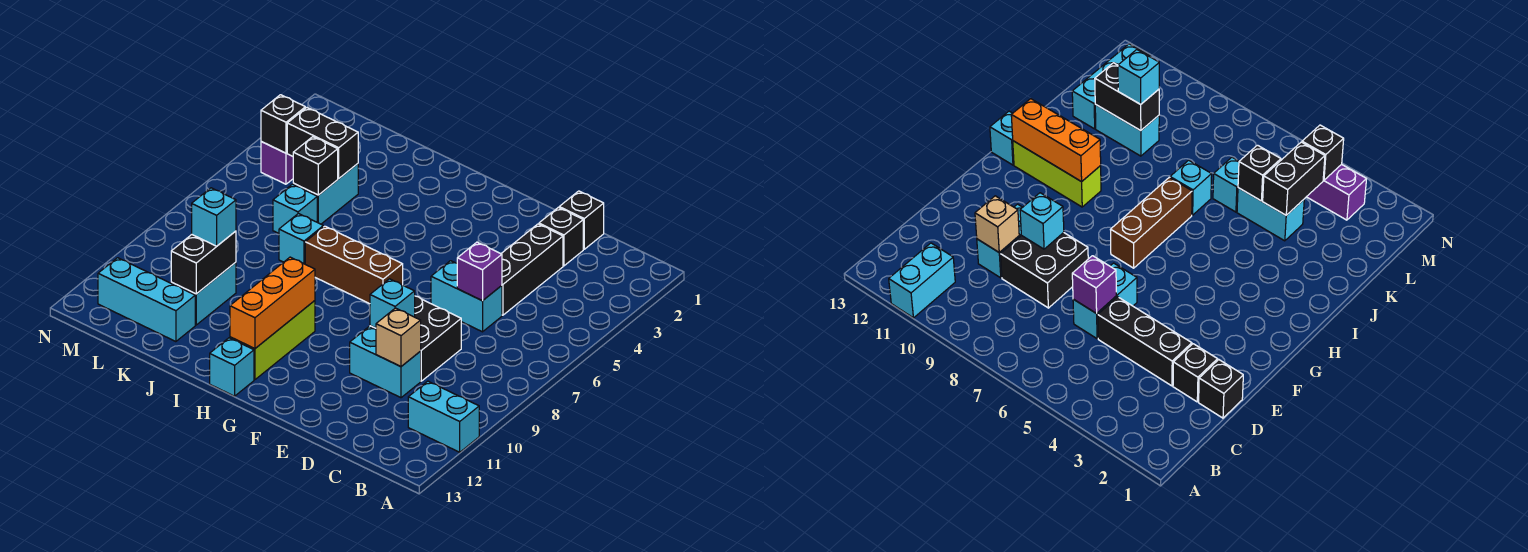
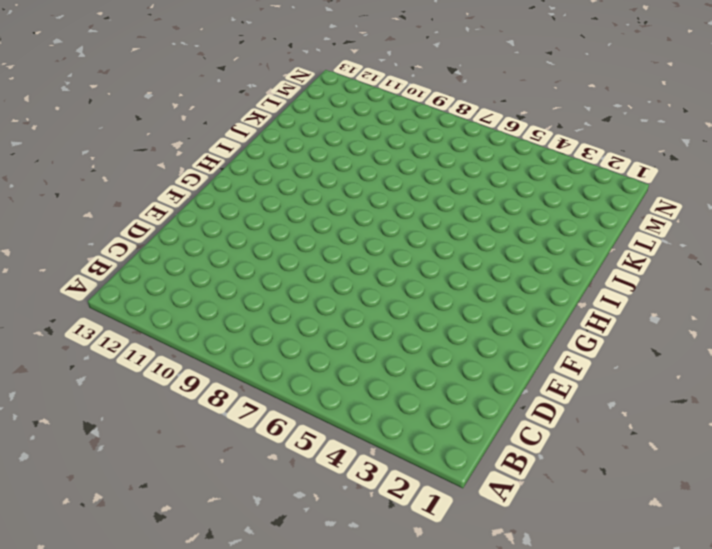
none -> cyan 1x2 brick [408,381,479,452]
none -> black 1x1 brick [559,191,604,249]
none -> black 1x1 brick [539,207,583,266]

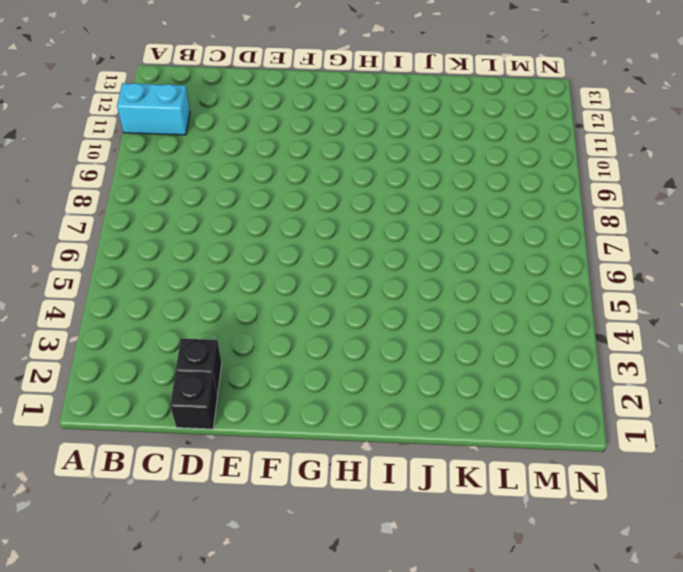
none -> black 1x3 brick [501,224,563,315]
none -> cyan 1x2 brick [431,261,502,332]
none -> black 2x2 brick [370,296,461,381]

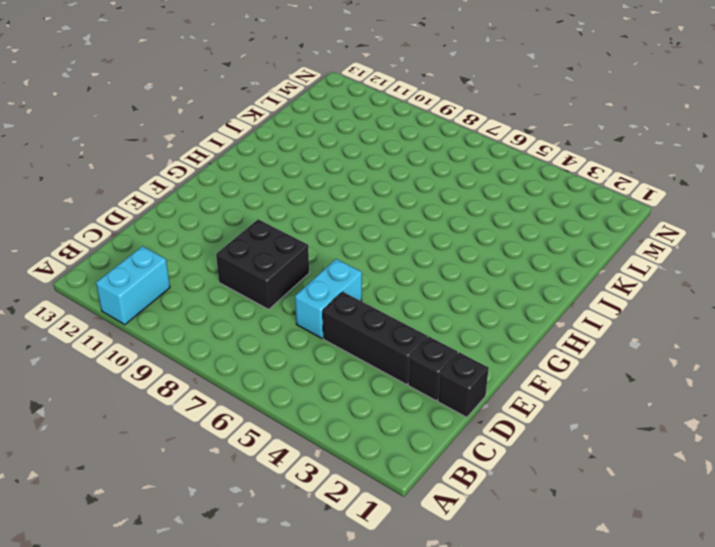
none -> cyan 1x2 brick [350,327,421,398]
none -> brown 1x3 brick [305,226,403,304]
none -> lime 1x3 brick [230,301,315,380]

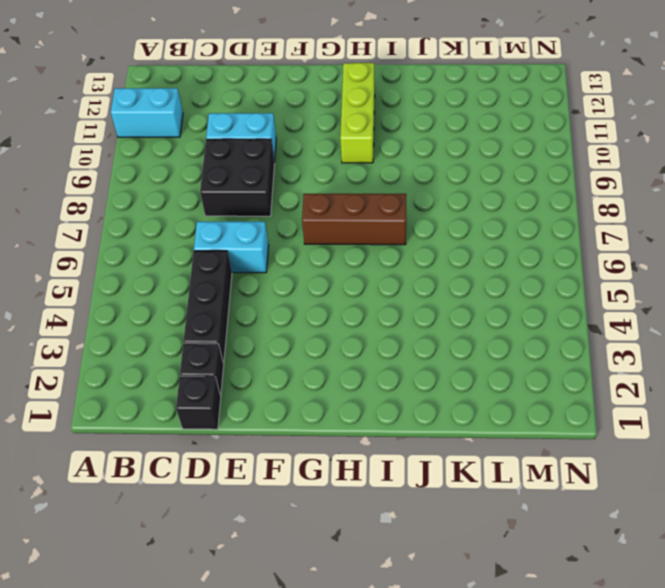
none -> cyan 1x1 brick [210,338,254,396]
none -> cyan 1x1 brick [279,214,323,264]
none -> cyan 1x2 brick [293,164,358,224]

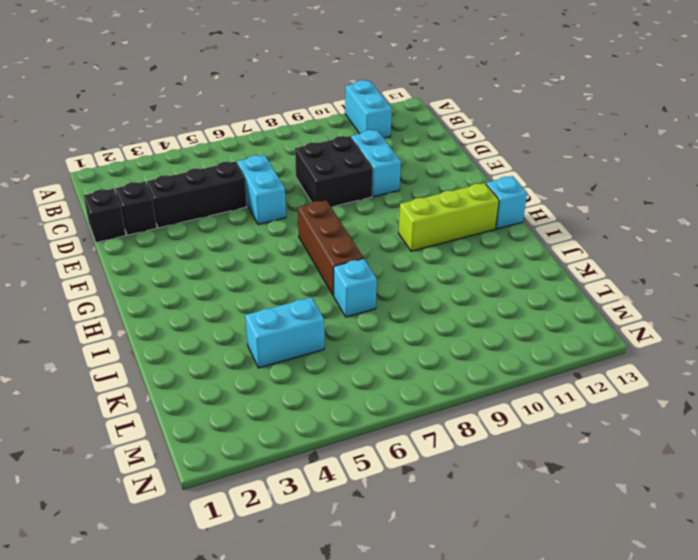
none -> cyan 1x1 brick [273,184,317,233]
none -> cyan 1x2 brick [171,262,236,325]
none -> cyan 1x3 brick [98,258,195,342]

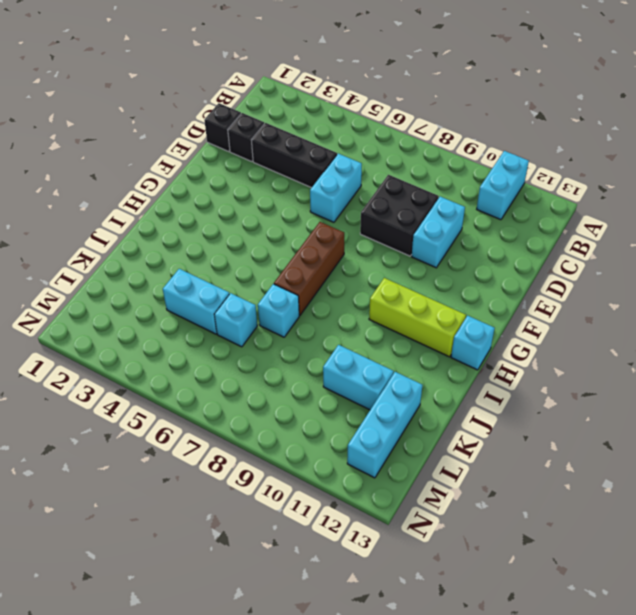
none -> purple 1x2 brick [261,142,293,184]
none -> purple 1x1 brick [457,242,502,301]
none -> tan 1x1 brick [376,308,421,367]

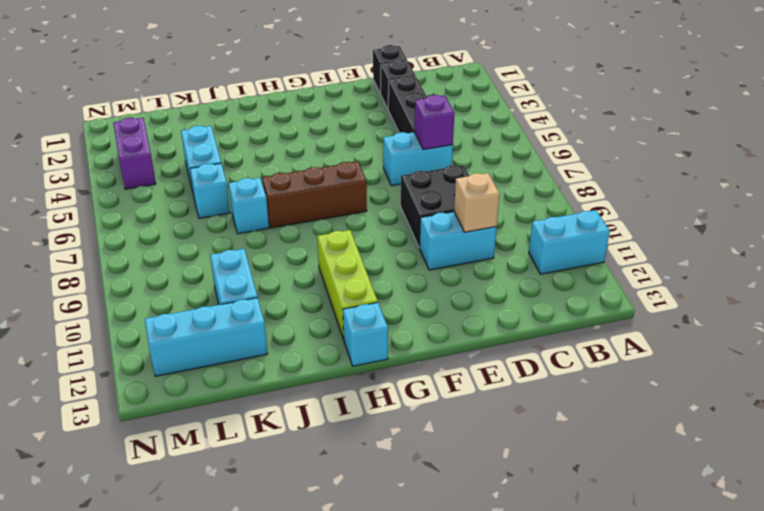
none -> cyan 1x1 brick [370,279,415,328]
none -> orange 1x3 brick [230,257,315,349]
none -> black 1x2 brick [287,108,358,178]

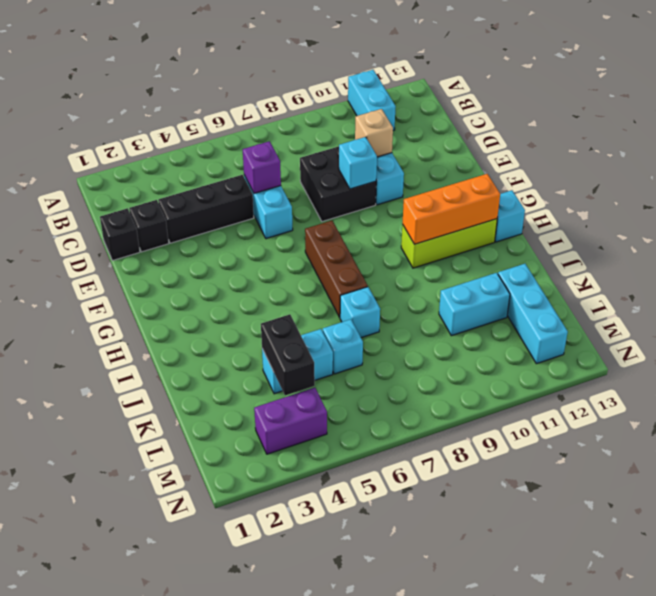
none -> black 1x1 brick [293,137,338,195]
none -> black 1x2 brick [171,231,236,294]
none -> black 1x1 brick [261,95,305,153]

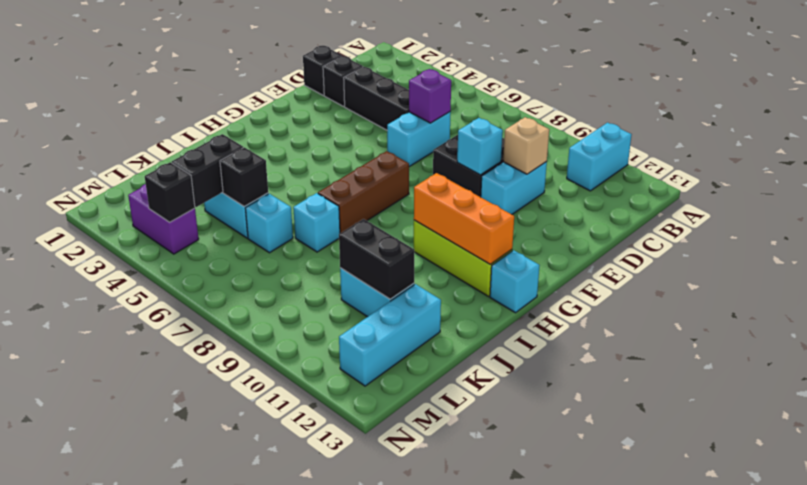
none -> cyan 1x1 brick [192,188,236,246]

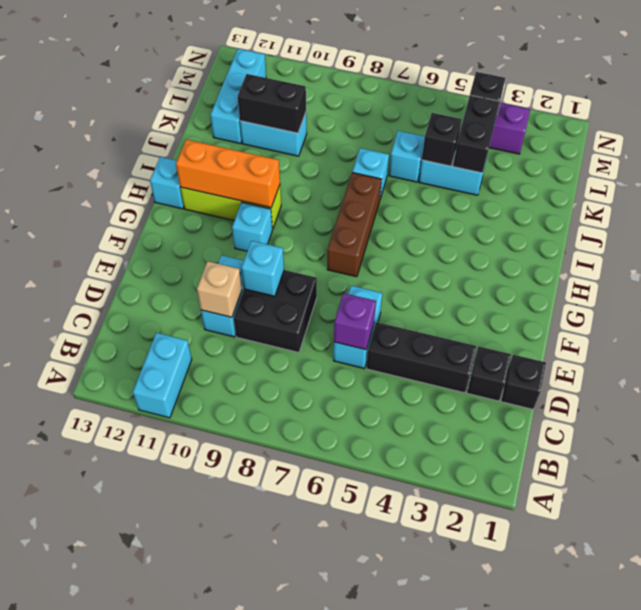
cyan 1x1 brick [232,203,272,251] -> cyan 1x1 brick moved to [192,188,236,246]

